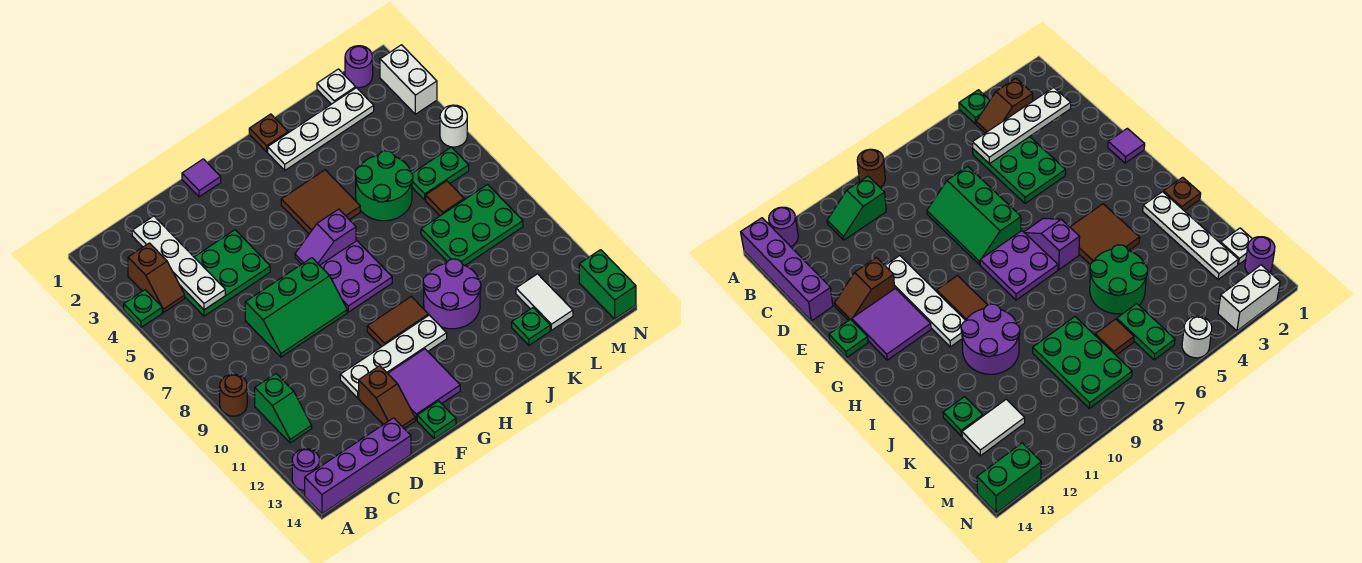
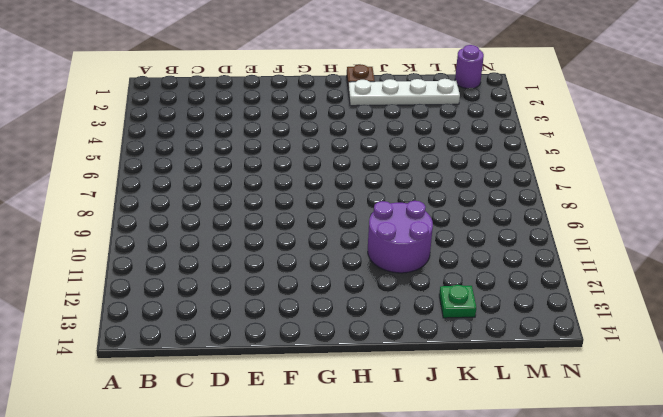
none -> green 1x1 plate [124,290,162,327]
none -> brown 1x1 round brick [220,374,247,416]
none -> purple 1x1 round brick [292,449,320,491]
none -> purple 1x4 brick [305,418,411,514]

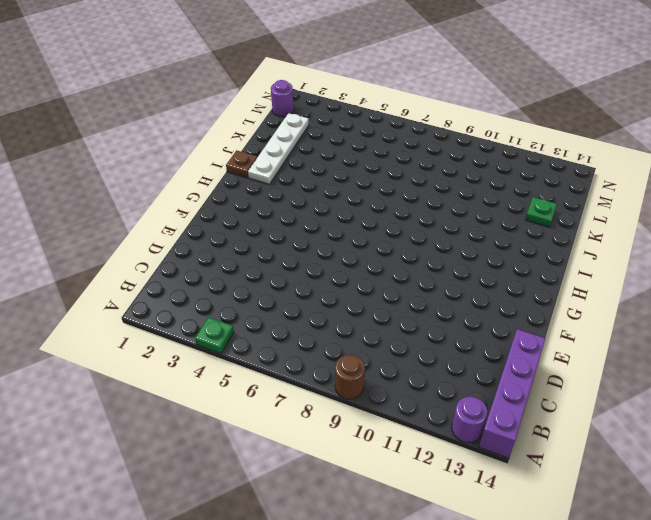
none -> brown 1x2 slope [128,243,185,313]
none -> green 1x2 slope [255,374,312,443]
none -> green 2x3 plate [180,230,270,316]
none -> green 2x3 slope [245,258,347,357]

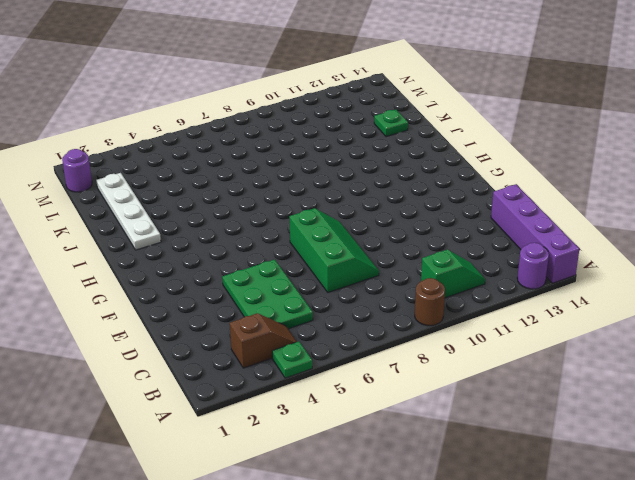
none -> white 1x4 plate [340,315,447,398]
none -> brown 1x2 slope [359,366,415,428]
none -> purple 1x1 tile [182,159,221,197]
none -> purple 2x2 tile [388,349,460,420]

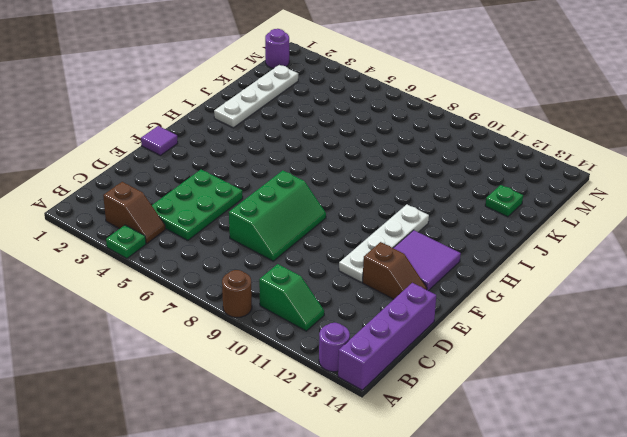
none -> green 1x1 plate [417,401,456,439]
none -> purple 1x2 slope [295,209,356,265]
none -> purple 2x2 plate [320,241,392,312]
none -> brown 1x2 tile [367,297,429,347]

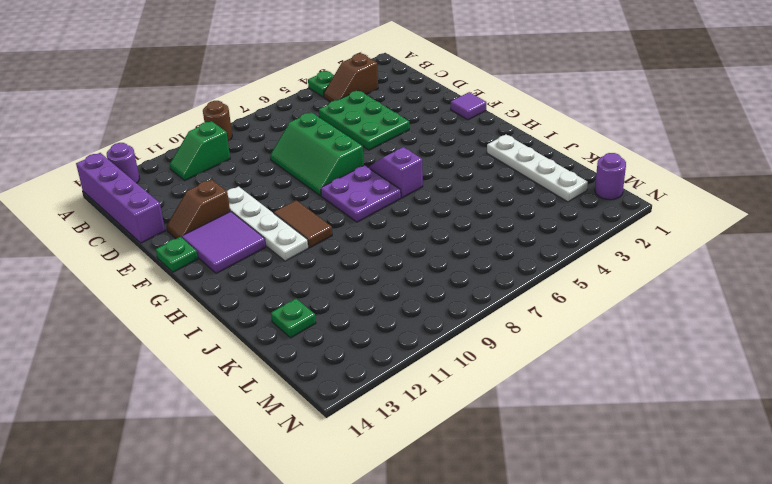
none -> brown 2x2 tile [281,170,360,234]
none -> brown 1x1 plate [249,114,288,152]
none -> purple 2x2 round brick [423,259,481,329]
none -> green 2x2 round brick [355,151,413,221]

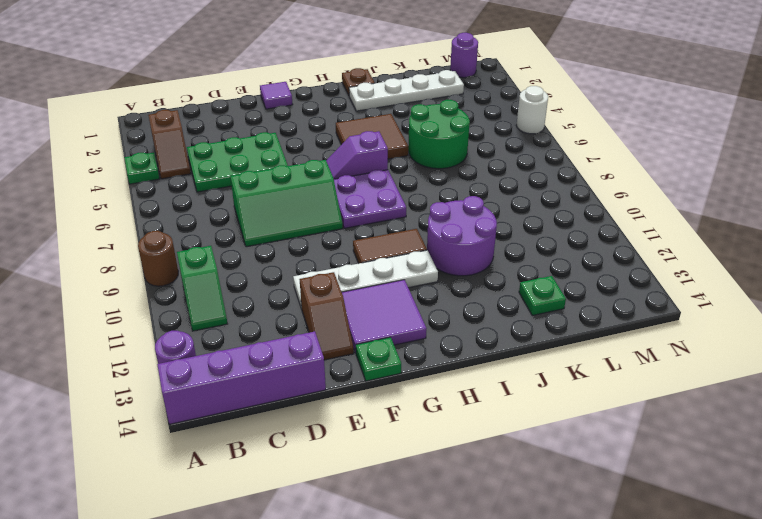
none -> green 2x3 plate [421,185,523,265]
none -> white 1x1 plate [317,69,356,104]
none -> green 1x2 plate [412,147,469,200]
none -> brown 1x1 tile [426,181,464,216]

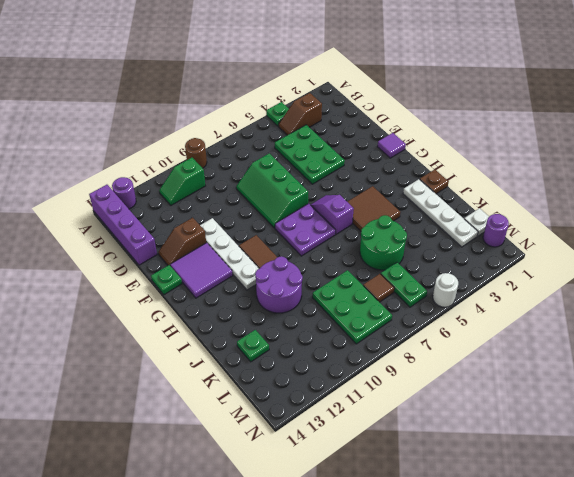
none -> white 1x2 tile [516,274,573,330]
none -> white 1x2 brick [380,45,437,114]
none -> green 1x2 brick [579,250,636,319]
none -> white 1x4 plate [132,216,225,310]

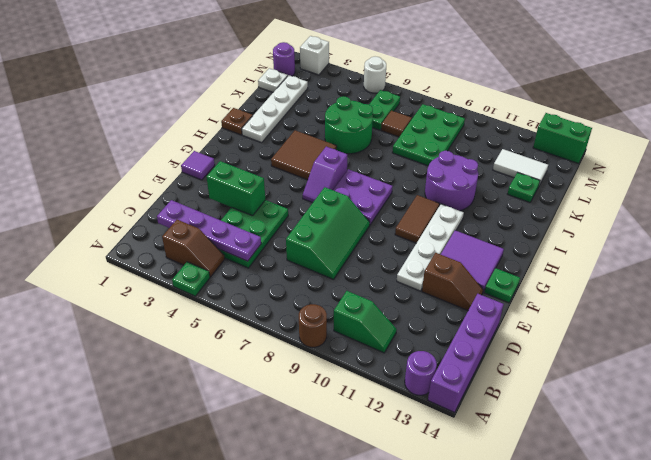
purple 1x4 plate [157,200,261,261] -> white 1x4 plate [132,216,225,310]
green 1x2 brick [207,161,265,216] -> none
white 1x1 brick [300,36,329,75] -> white 1x2 brick [380,45,437,114]

